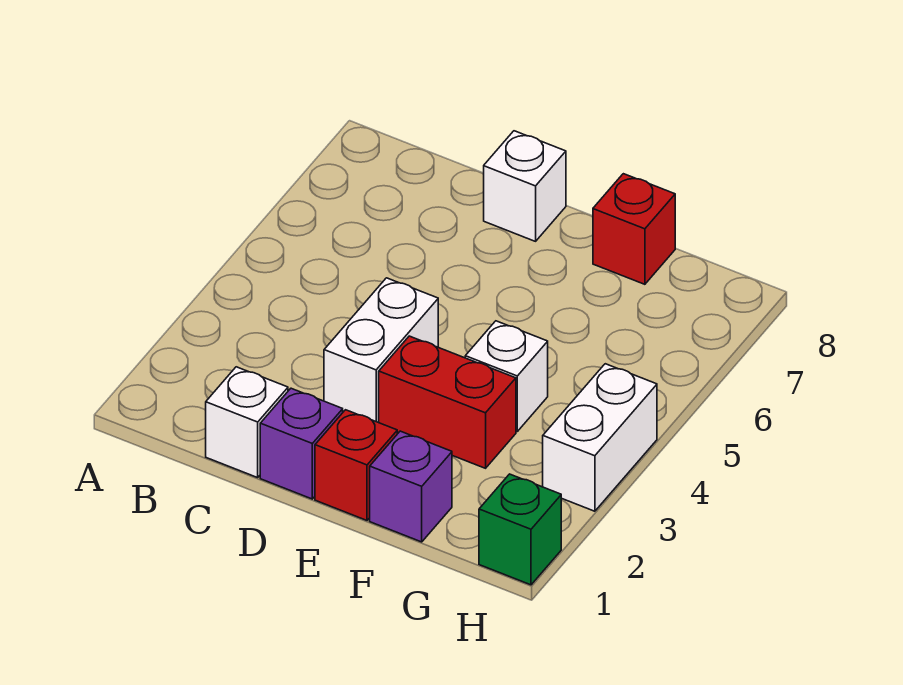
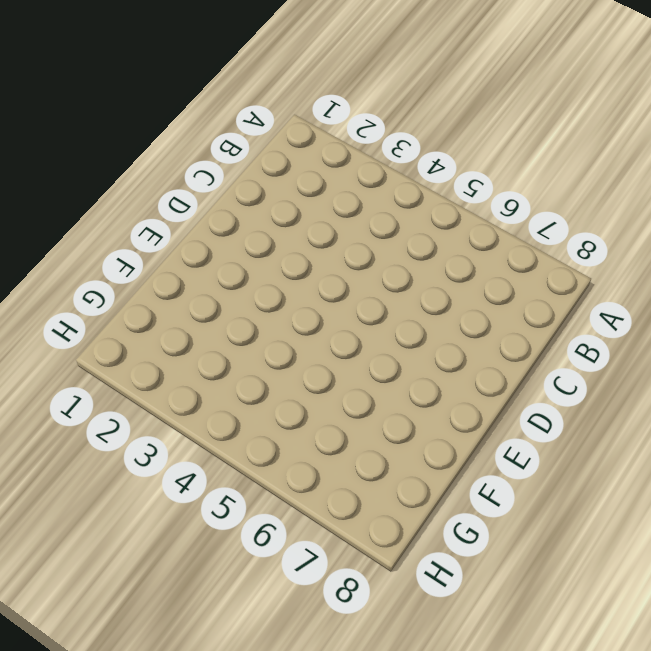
none -> white 1x1 brick [206,367,288,478]
none -> purple 1x1 brick [260,388,343,499]

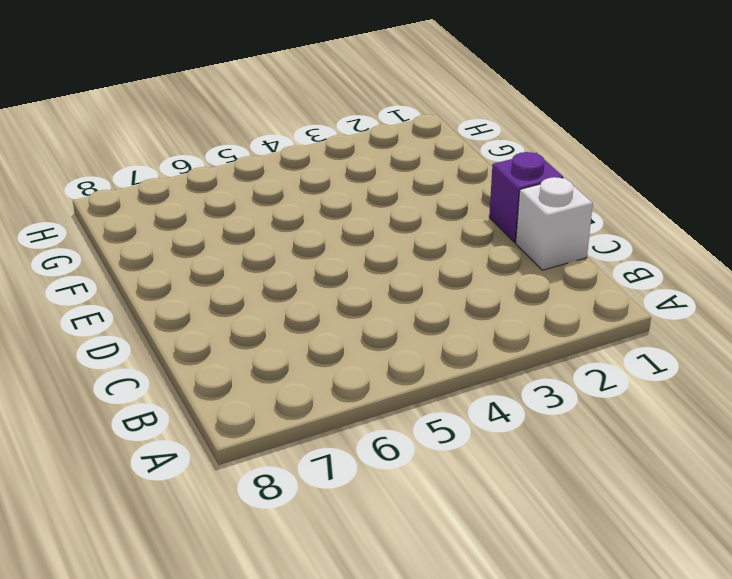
none -> white 1x2 brick [324,278,438,422]
none -> white 1x1 brick [484,131,566,241]

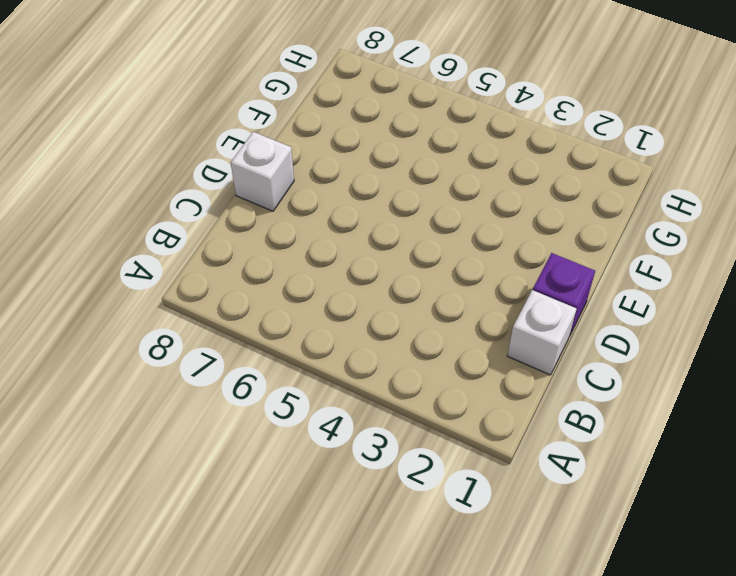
none -> white 1x2 brick [324,278,438,422]
none -> red 1x1 brick [315,410,397,520]

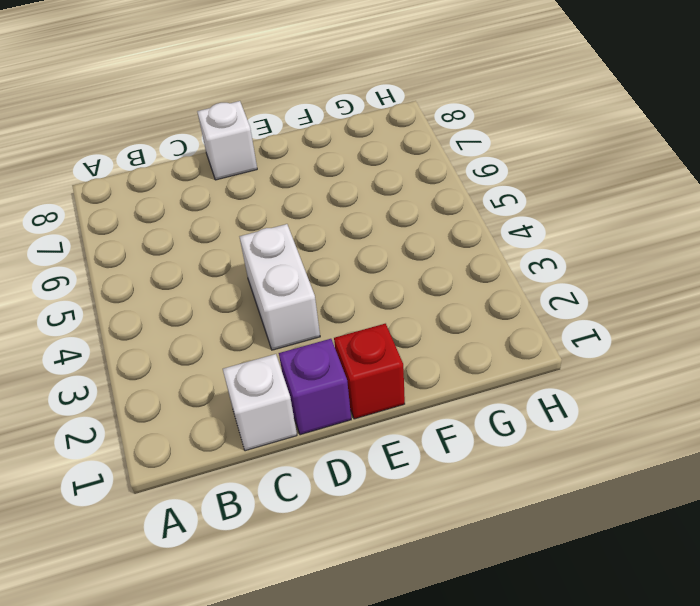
none -> red 1x2 brick [379,336,516,468]
none -> purple 1x1 brick [370,431,452,542]

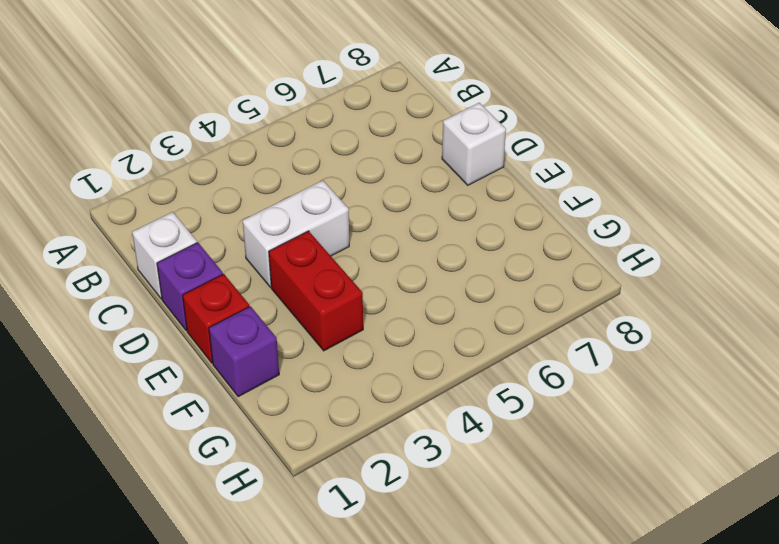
none -> white 1x1 brick [465,321,548,431]
none -> red 1x1 brick [593,174,675,284]

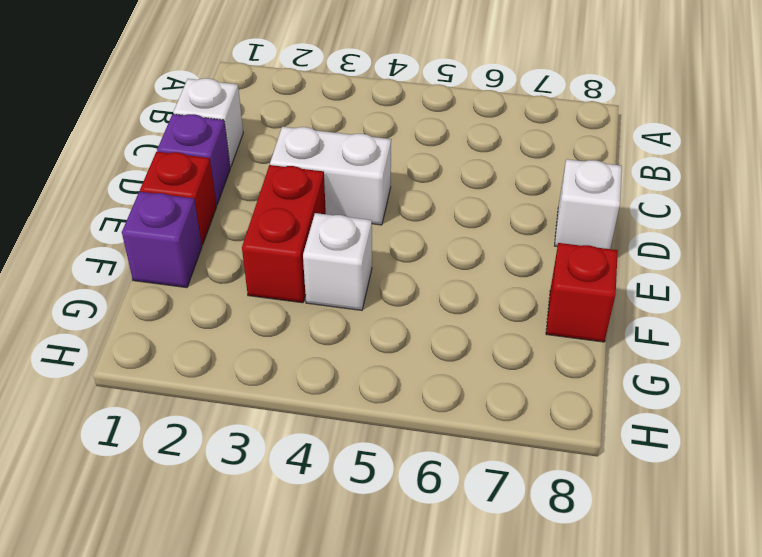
none -> green 1x1 brick [479,474,561,585]
none -> white 1x2 brick [543,364,657,511]

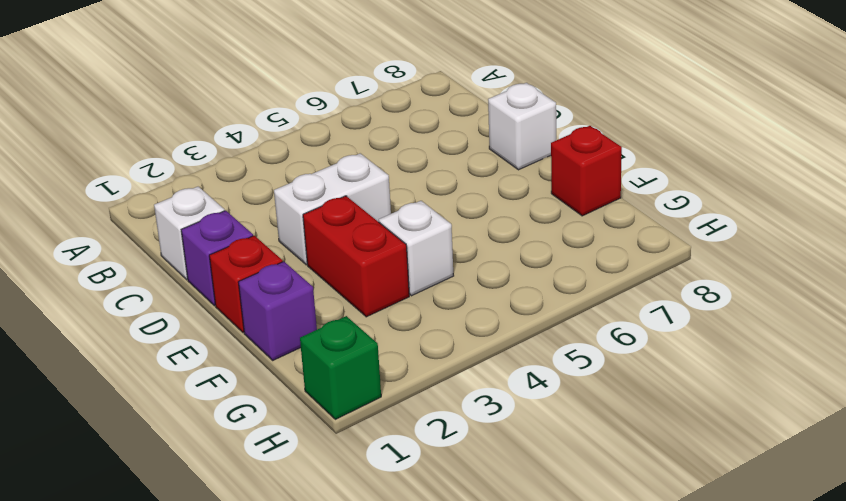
none -> white 1x2 brick [543,364,657,511]

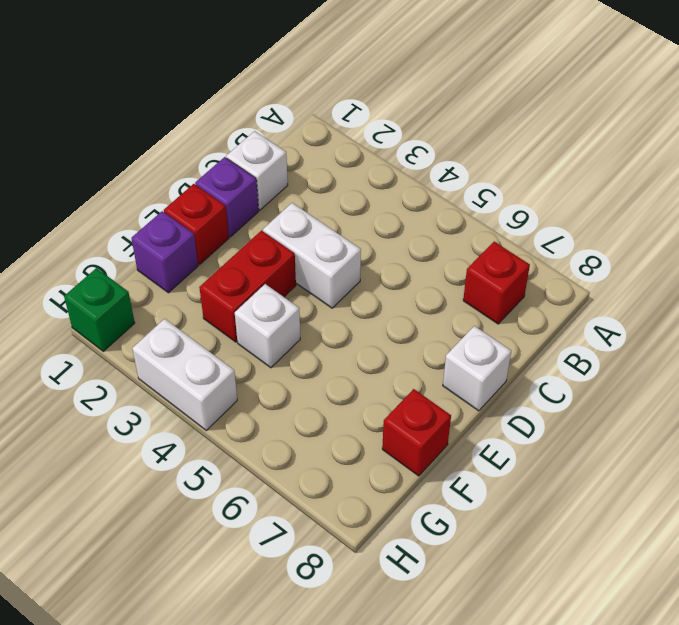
red 1x1 brick [463,242,530,324] -> none

